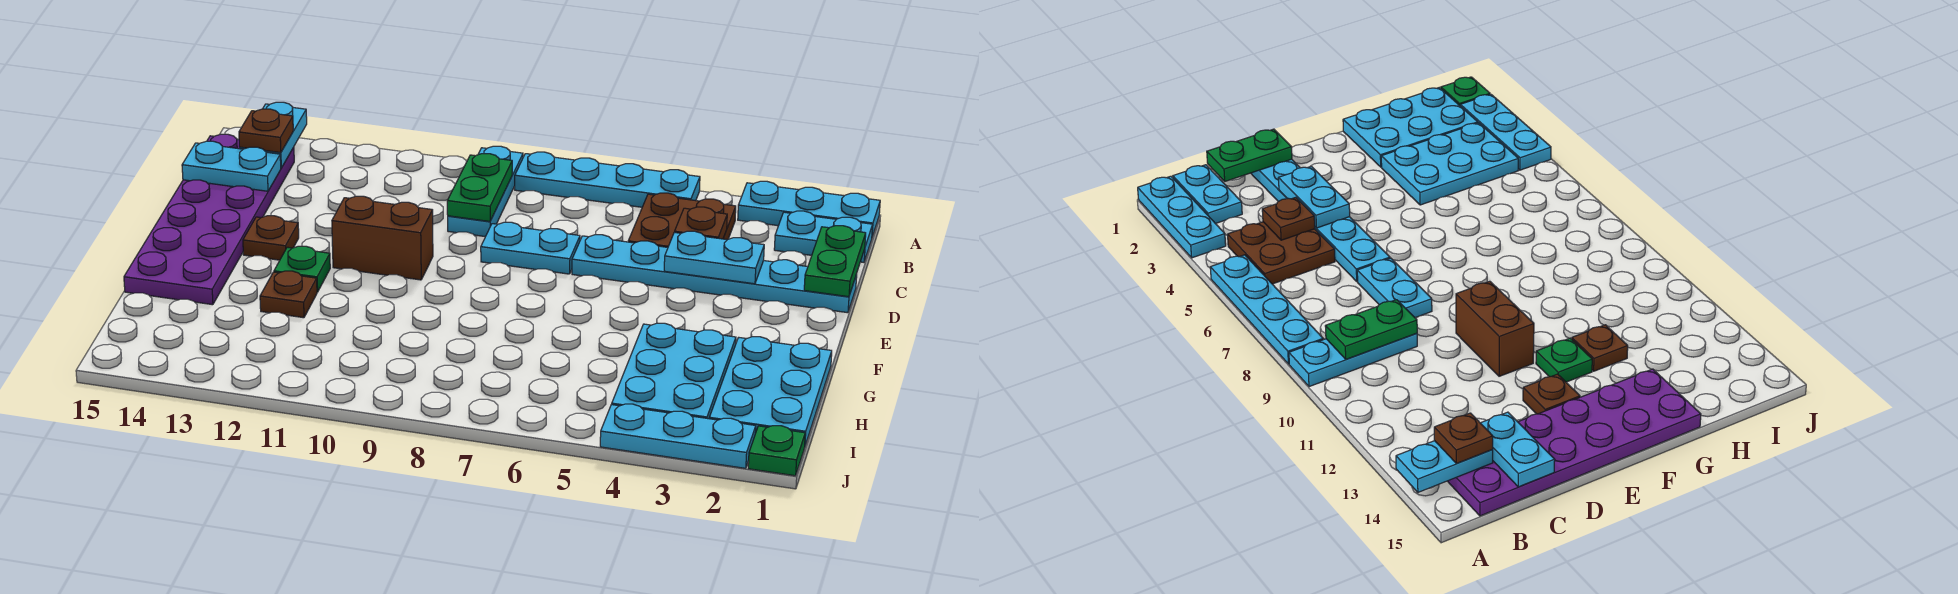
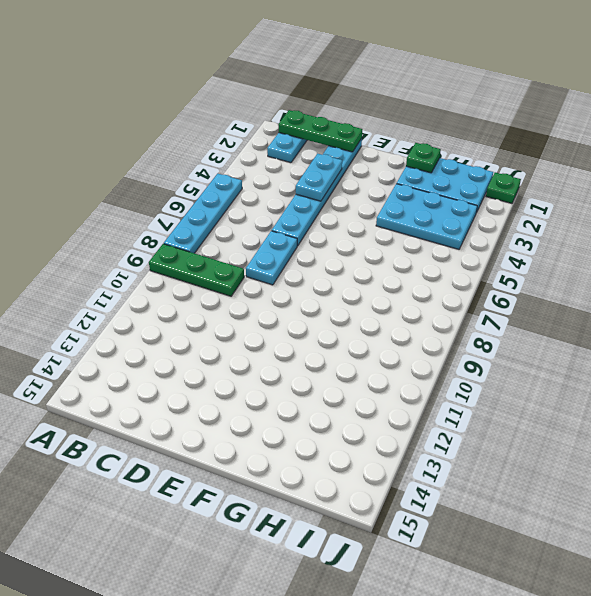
green 1x3 plate [149,244,244,296] -> cyan 1x3 plate [448,146,523,237]
green 1x3 plate [278,110,362,152] -> green 1x2 plate [804,226,866,297]
green 1x1 plate [406,143,441,173] -> green 1x1 plate moved to [274,246,330,292]
none -> cyan 1x3 plate [738,181,880,237]
none -> brown 2x2 plate [628,193,736,247]
none -> purple 2x6 plate [124,134,294,305]

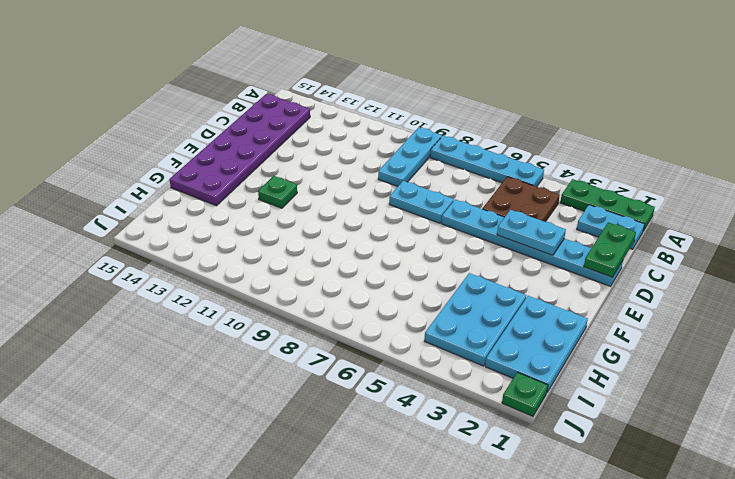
green 1x3 plate [560,179,655,231] -> cyan 1x3 plate [738,181,880,237]
none -> brown 1x2 brick [332,196,433,280]
none -> brown 1x1 plate [243,216,299,260]
none -> brown 1x1 plate [260,271,317,318]

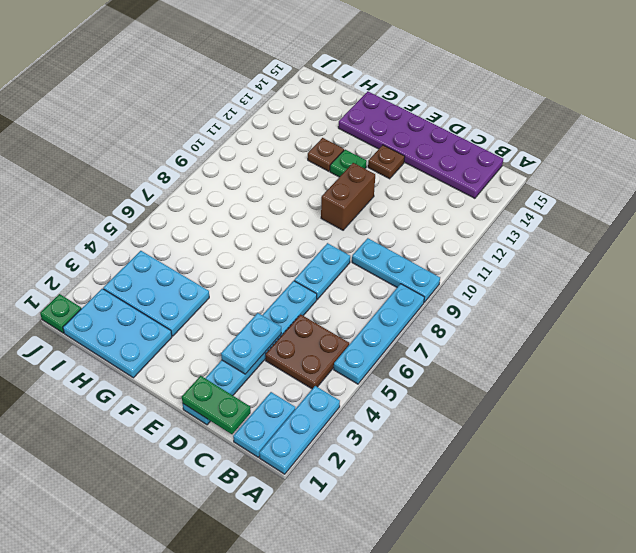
none -> cyan 1x3 plate [600,404,756,468]
none -> cyan 1x2 plate [240,102,307,168]
none -> green 1x2 plate [447,154,512,222]

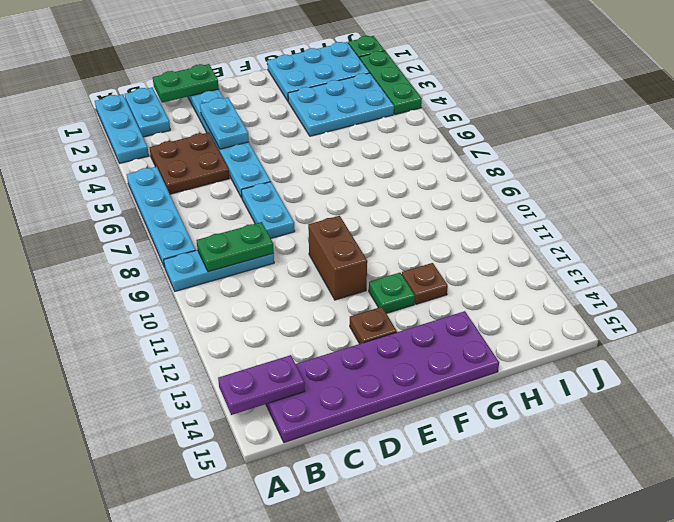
purple 1x2 plate [218,355,305,415] -> cyan 1x2 plate [240,102,307,168]
green 1x3 plate [360,51,422,115] -> cyan 1x3 plate [600,404,756,468]
none -> brown 1x1 plate [675,207,727,239]
none -> cyan 1x2 plate [182,141,281,191]
none -> brown 1x1 plate [239,109,293,153]

